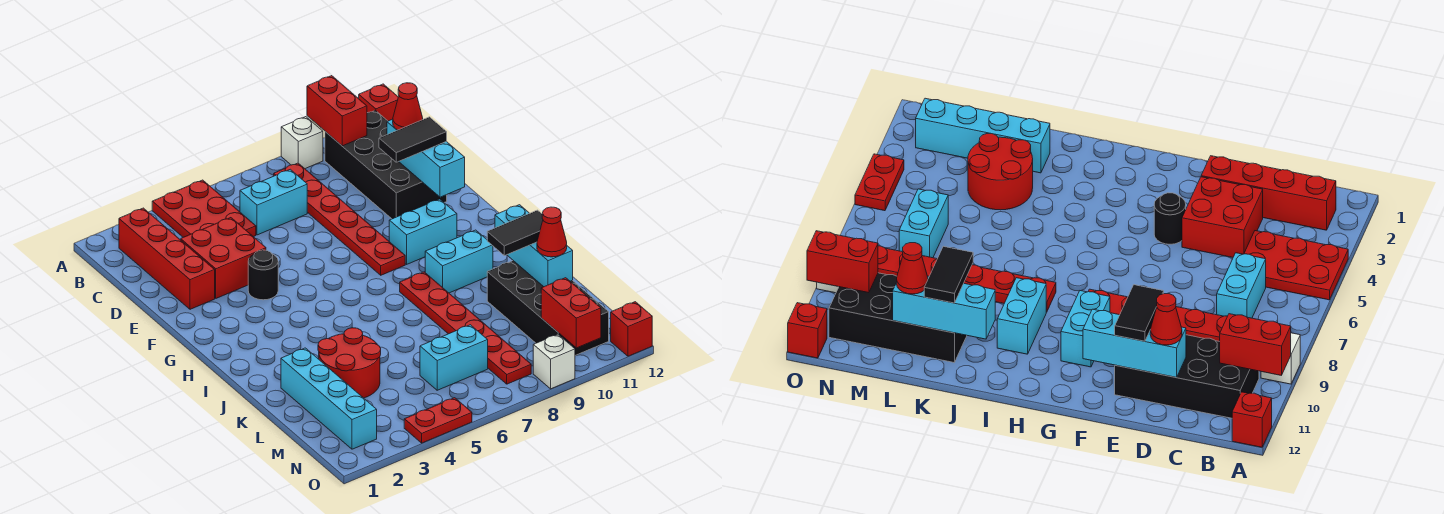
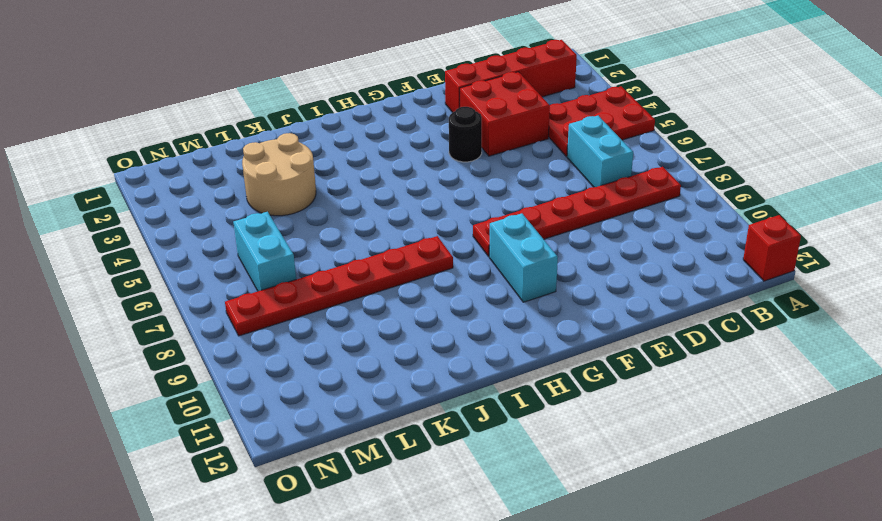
tan 2x2 round brick [242,133,316,216] -> red 2x2 round brick [318,328,381,398]
none -> white 1x1 brick [281,117,323,169]
none -> black 2x4 brick [325,110,447,219]
none -> cyan 1x2 brick [425,230,493,293]

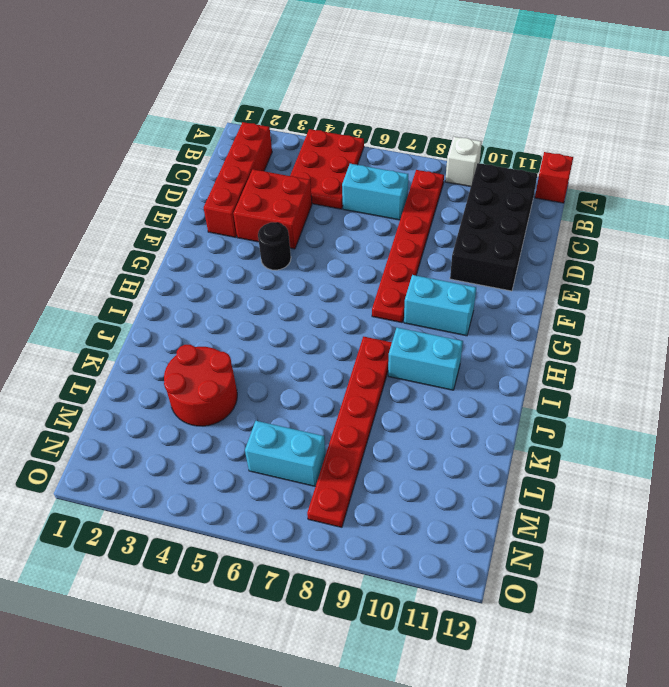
none -> cyan 1x4 brick [281,348,377,449]
none -> black 2x4 brick [487,261,609,356]
none -> red 1x2 plate [404,398,472,443]

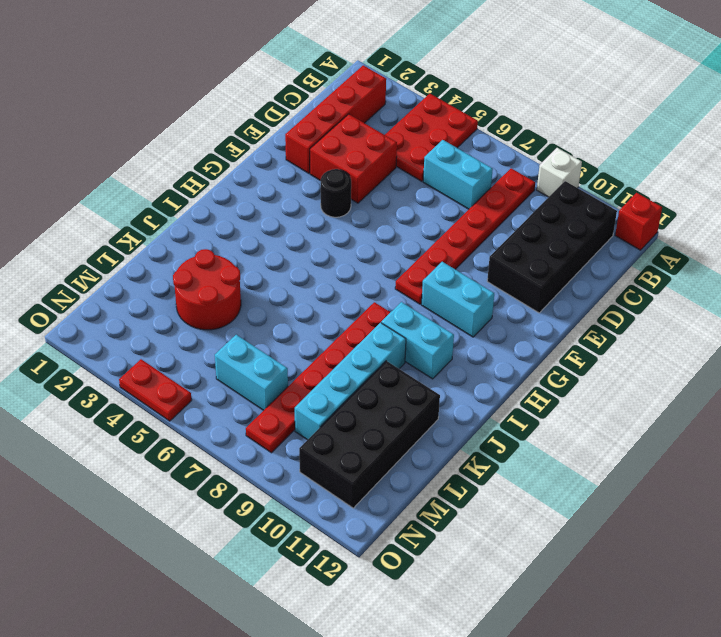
cyan 1x4 brick [295,323,406,440] -> cyan 1x4 brick moved to [281,348,377,449]
none -> white 1x1 brick [533,334,575,389]
none -> red 1x1 brick [611,302,652,356]
none -> red 1x2 brick [307,76,367,146]

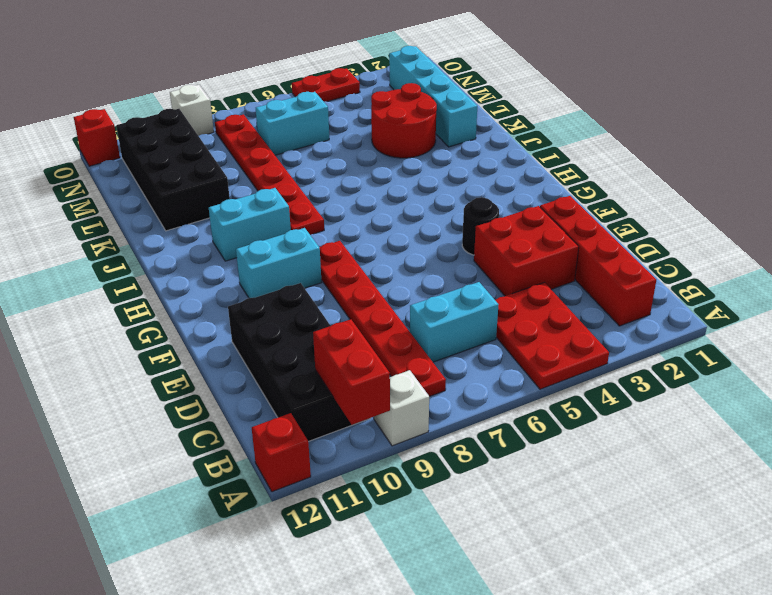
none -> cyan 1x3 brick [387,119,465,197]
none -> cyan 1x3 brick [495,205,573,287]
none -> red 1x2 brick [541,278,601,348]

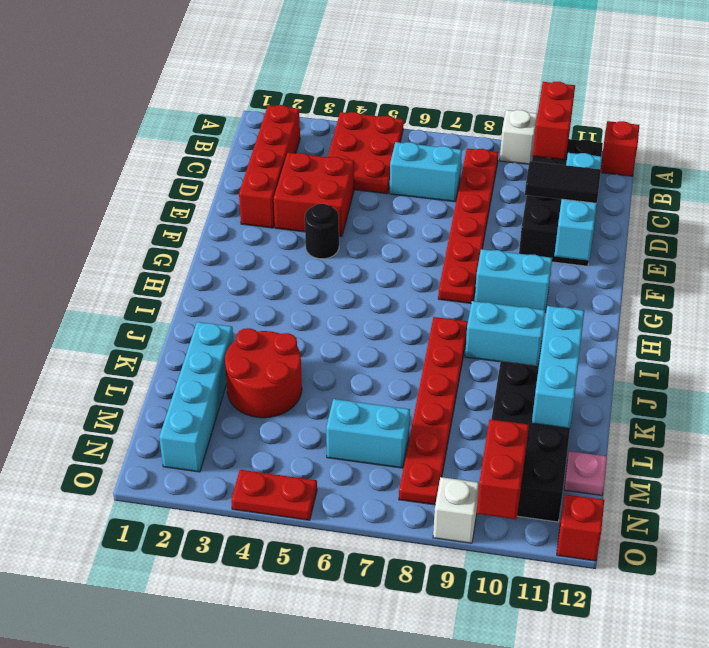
pink 1x1 plate [564,451,607,495] -> none
none -> red 1x1 cone [393,83,423,130]
none -> black 1x2 tile [487,210,543,256]
none -> red 1x1 cone [537,207,567,257]

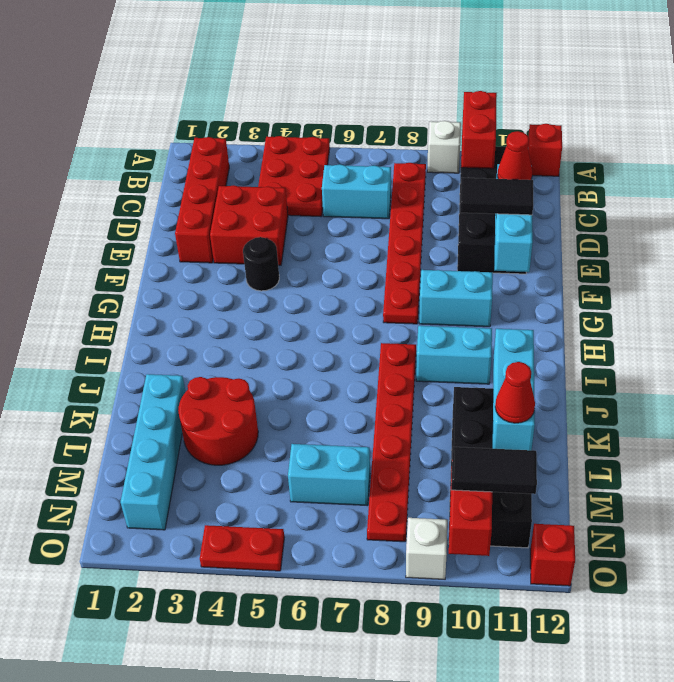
black 1x2 tile [451,447,537,494] -> black 1x2 tile moved to [487,210,543,256]

